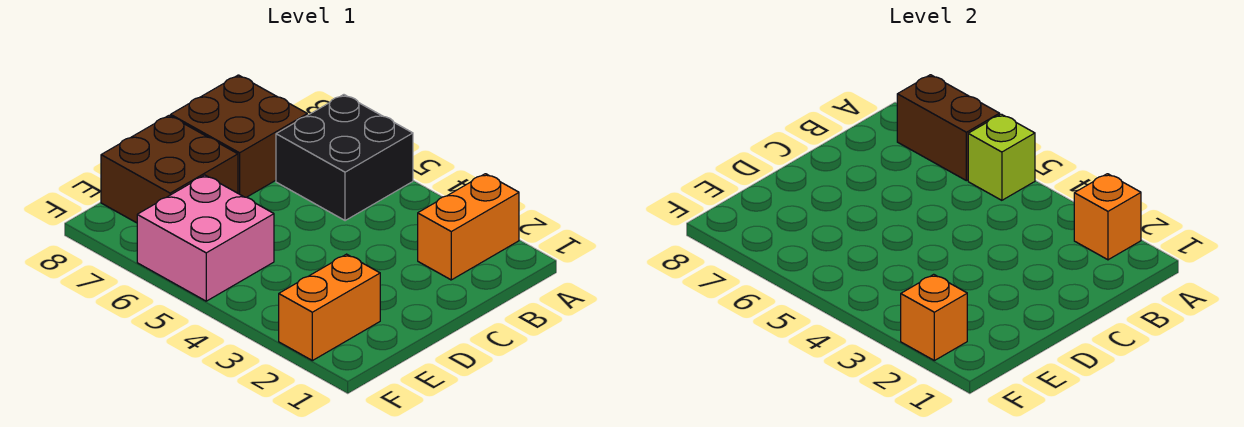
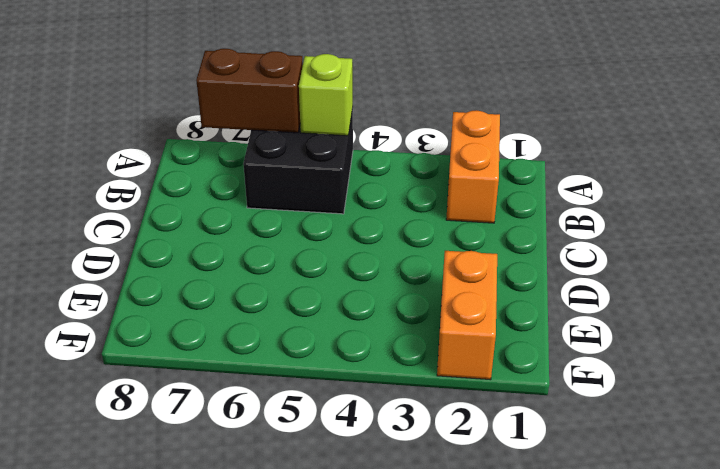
none -> brown 2x2 brick [171,75,307,197]
none -> brown 2x2 brick [101,116,238,223]

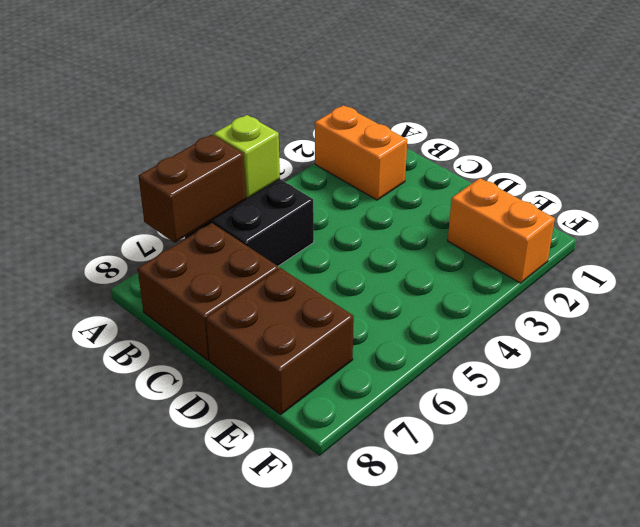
none -> pink 2x2 brick [137,175,274,301]
none -> orange 1x1 brick [1074,174,1141,260]

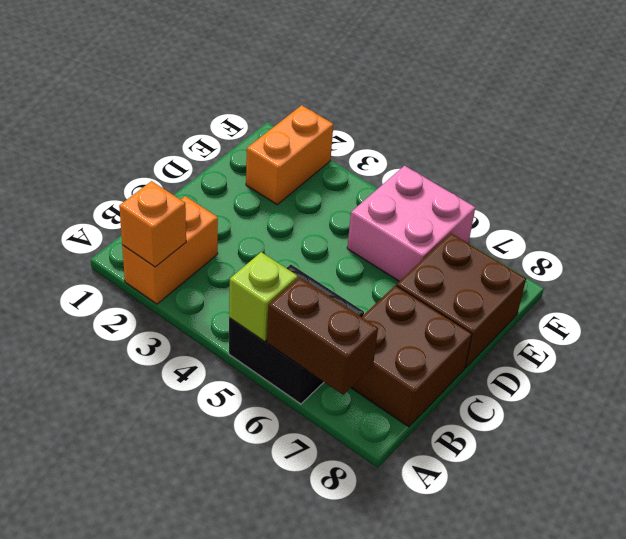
none -> orange 1x1 brick [901,274,967,361]

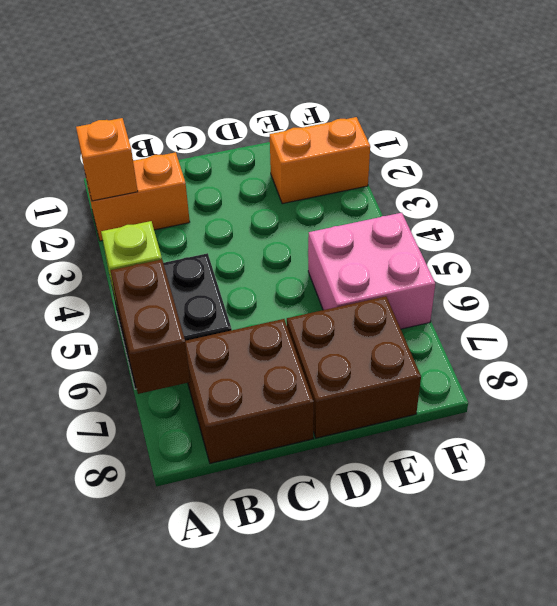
none -> orange 1x1 brick [901,274,967,361]

